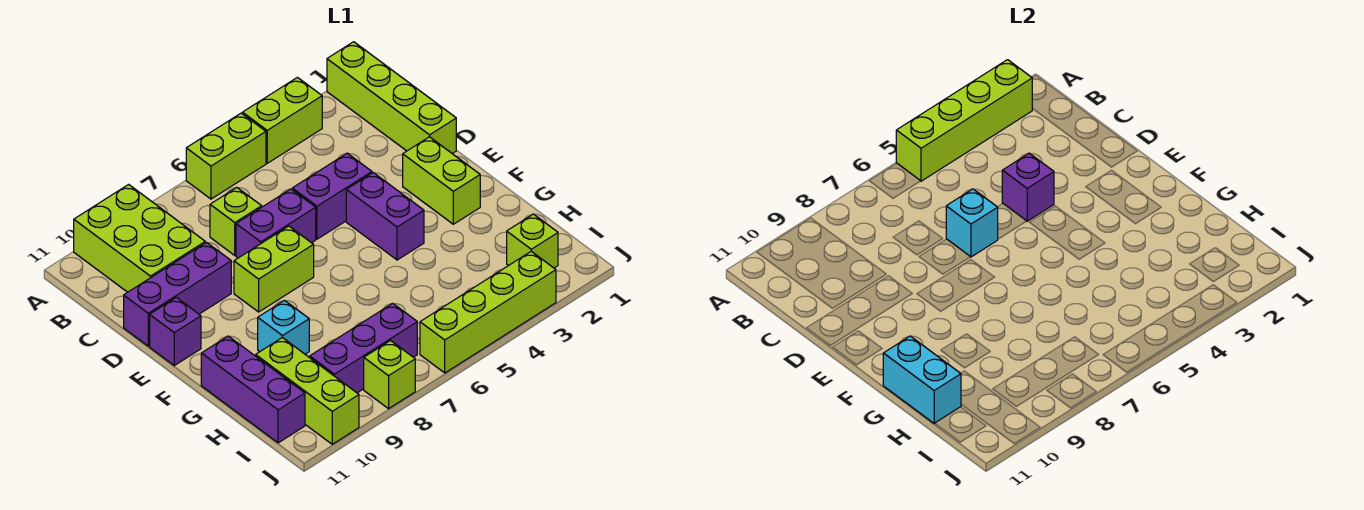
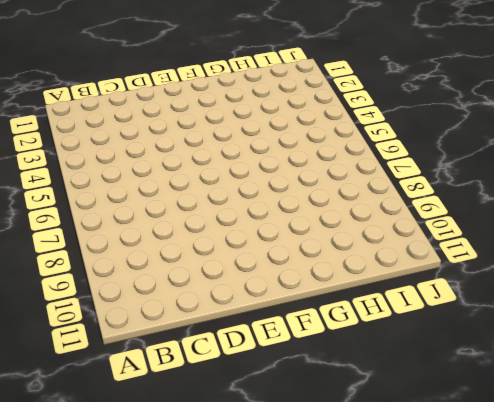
none -> lime 1x4 brick [327,42,456,153]
none -> lime 1x2 brick [243,77,322,163]
none -> lime 1x2 brick [186,113,266,199]

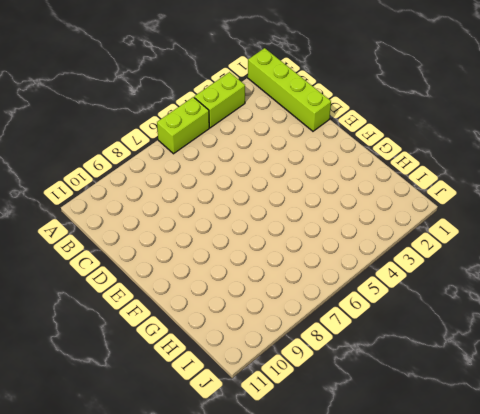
none -> lime 2x3 brick [74,184,205,292]
none -> lime 1x1 brick [210,188,262,255]
none -> purple 1x2 brick [292,153,372,239]

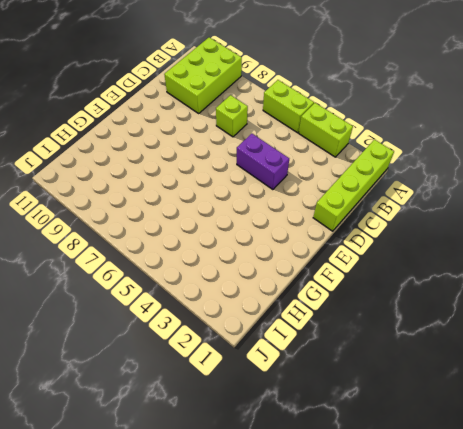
none -> purple 1x2 brick [236,189,316,258]
none -> purple 1x3 brick [124,243,231,346]
none -> lime 1x2 brick [403,137,480,224]

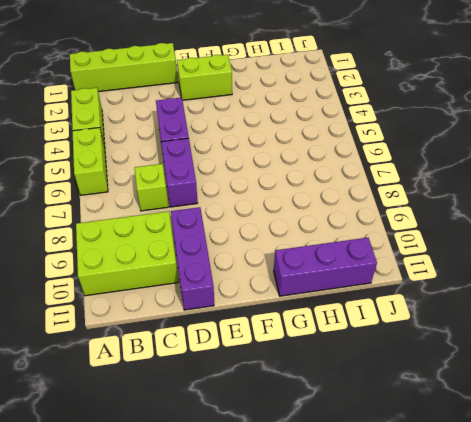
none -> purple 1x2 brick [346,173,424,260]
none -> lime 1x2 brick [234,226,314,312]
none -> purple 1x1 brick [150,297,201,365]

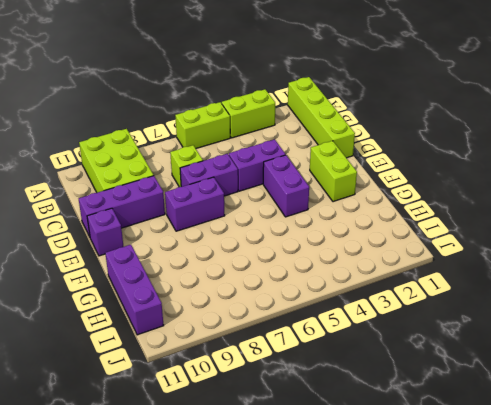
purple 1x2 brick [165,177,225,231] -> lime 1x2 brick [234,226,314,312]
none -> cyan 1x1 brick [258,301,309,354]
none -> lime 1x3 brick [256,338,359,444]
none -> lime 1x1 brick [507,214,558,268]

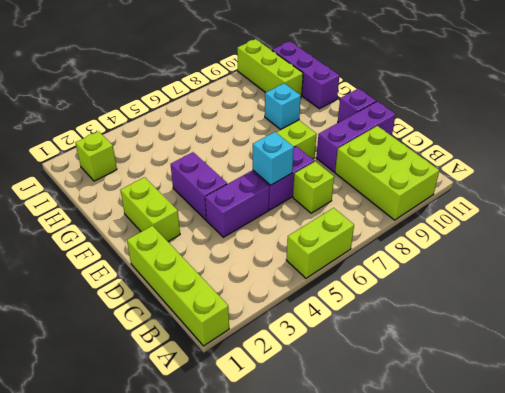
none -> lime 1x2 brick [243,77,322,163]
none -> purple 1x3 brick [309,303,417,393]
none -> lime 1x4 brick [420,251,556,373]

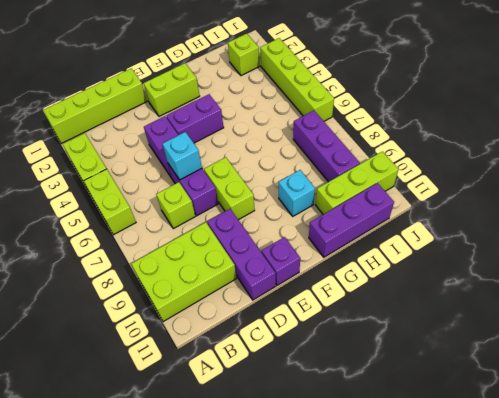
none -> lime 1x1 brick [364,341,415,409]
none -> lime 1x4 brick [896,60,1032,181]
none -> purple 1x1 brick [1002,153,1054,221]

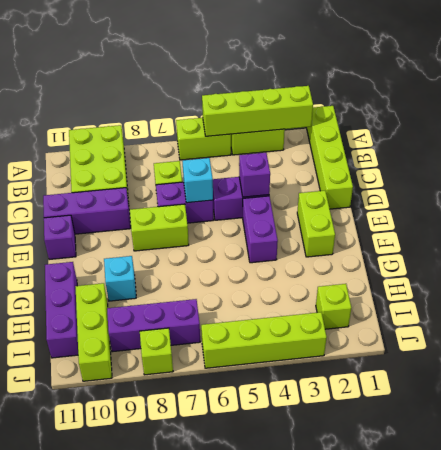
none -> cyan 1x2 brick [883,336,961,423]

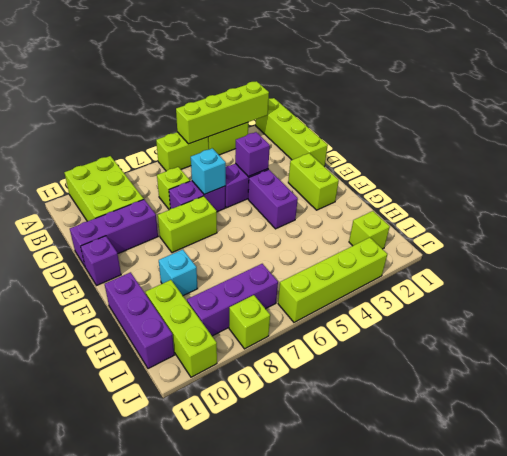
none -> cyan 1x2 brick [883,336,961,423]

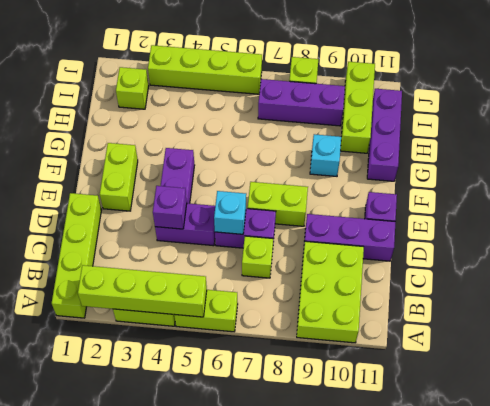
none -> cyan 1x2 brick [883,336,961,423]

